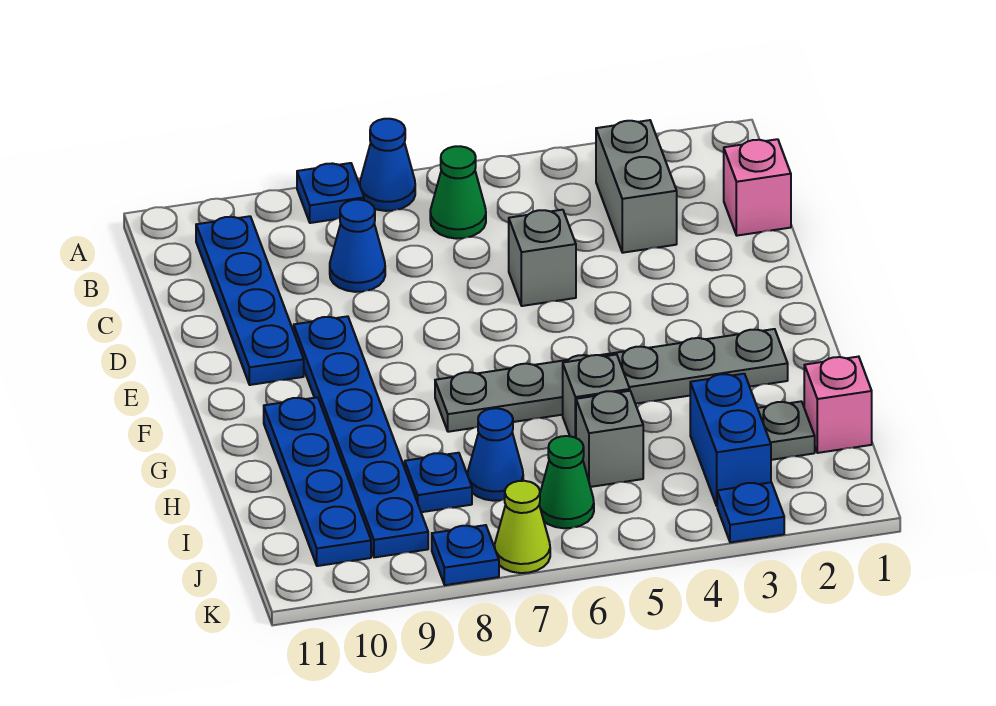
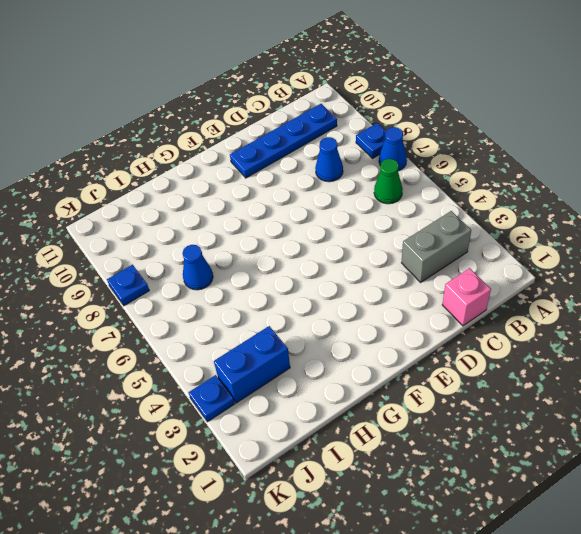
none -> grey 1x1 brick [509,210,576,306]
none -> blue 1x6 plate [294,316,428,557]
none -> grey 1x6 plate [435,329,788,432]

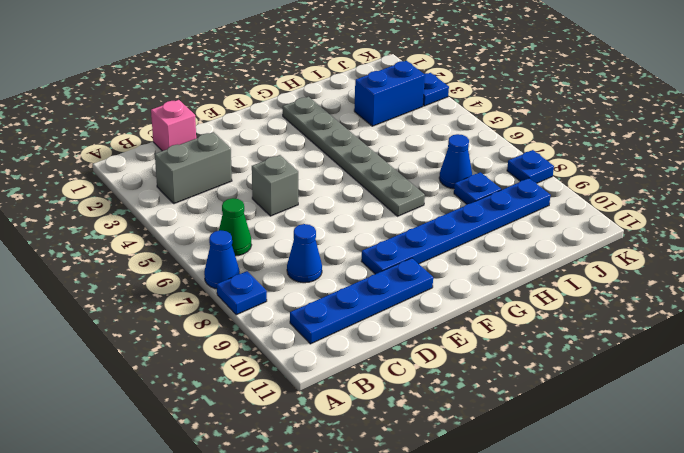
none -> blue 1x4 plate [264,397,371,566]
none -> grey 1x1 brick [563,355,630,438]
none -> pink 1x1 brick [804,357,872,453]

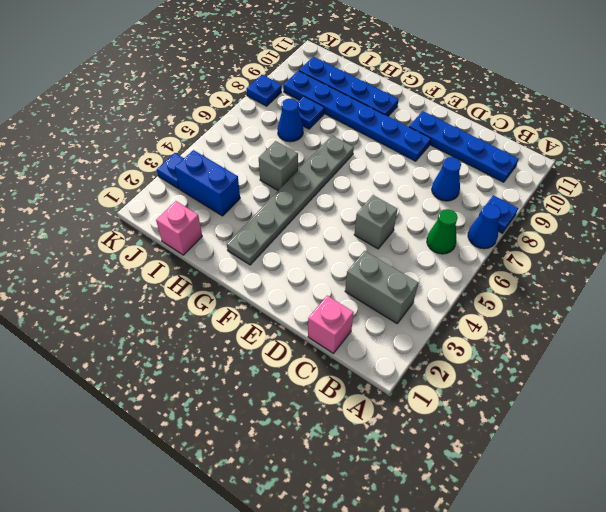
none -> grey 1x1 plate [758,401,815,460]
none -> grey 1x1 brick [576,391,643,487]
none -> green 1x1 cone [539,436,594,528]

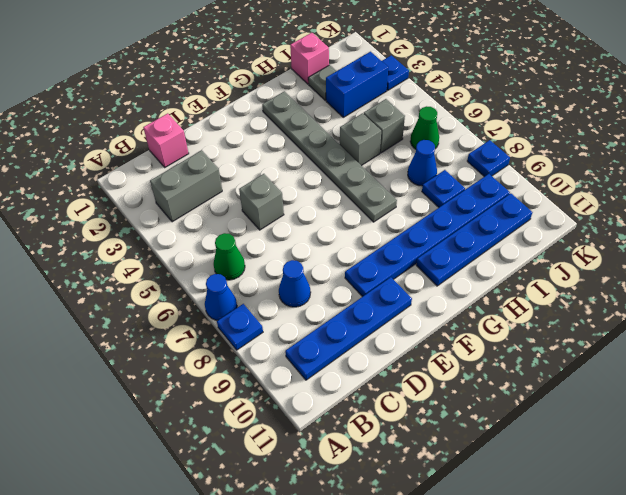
none -> lime 1x1 cone [495,481,550,573]

